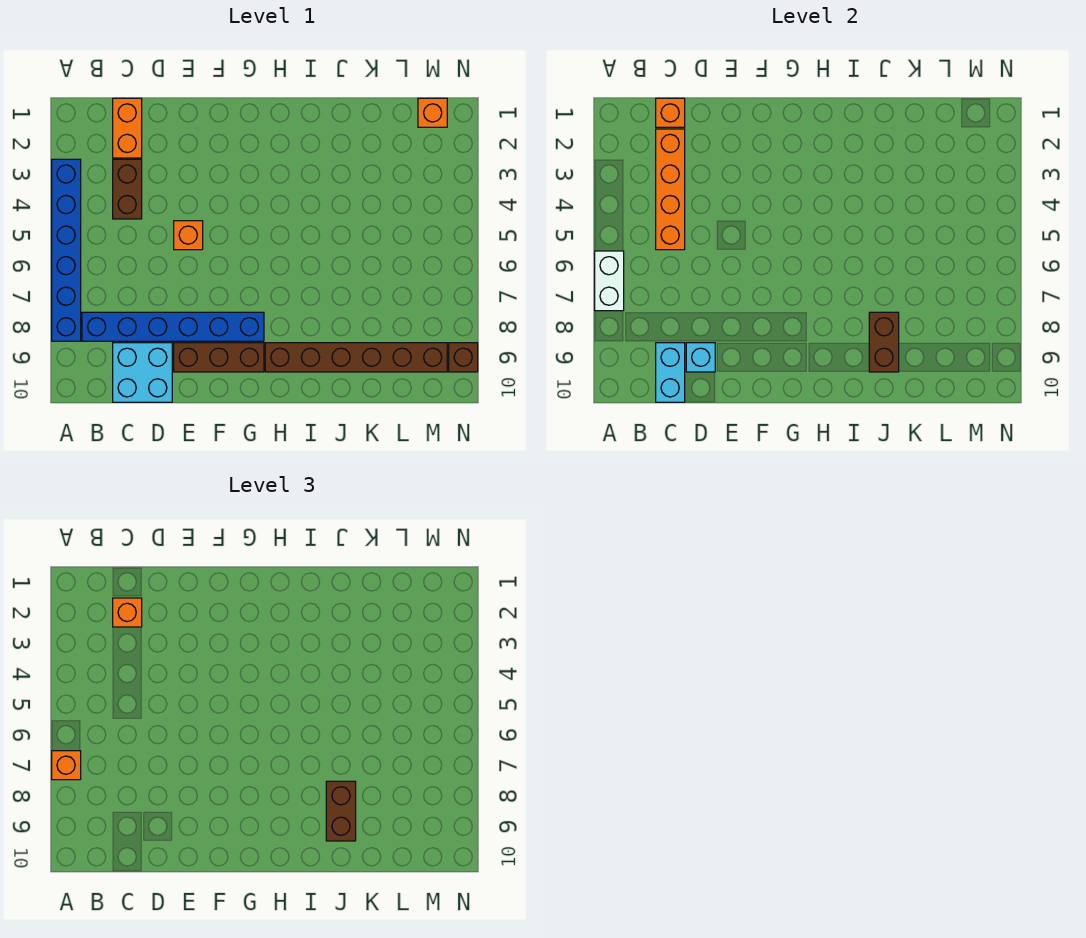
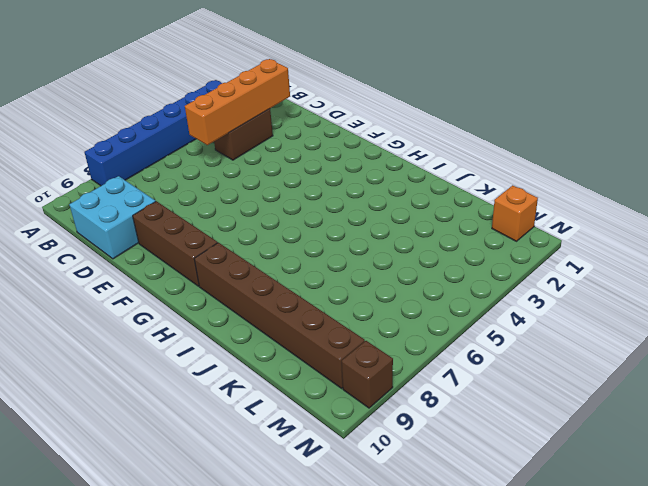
none -> blue 1x6 brick [82,312,264,341]
none -> orange 1x2 brick [113,98,142,158]
none -> orange 1x1 brick [174,221,203,250]

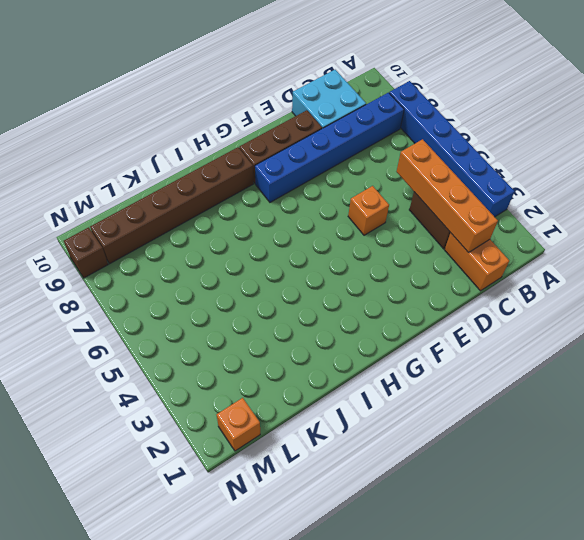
none -> white 1x2 brick [595,251,624,311]
none -> orange 1x1 brick [656,98,685,127]
none -> cyan 1x2 brick [656,343,685,402]

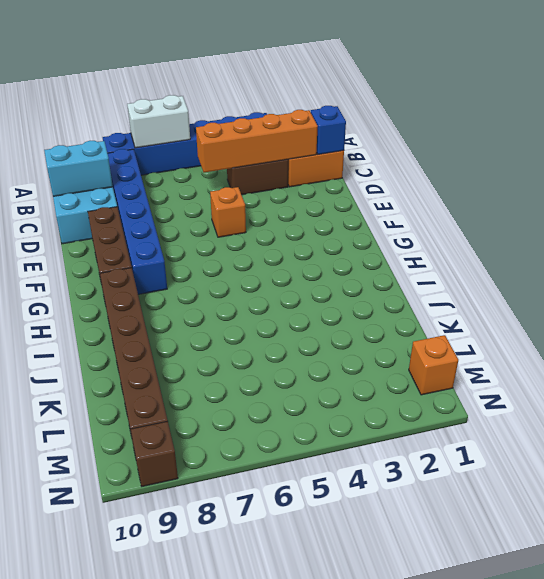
blue 1x1 brick [311,106,346,154] -> orange 1x1 brick [656,98,685,127]
none -> cyan 1x1 brick [686,343,715,372]
none -> brown 1x2 brick [869,312,899,372]
none -> orange 1x1 brick [52,751,81,780]

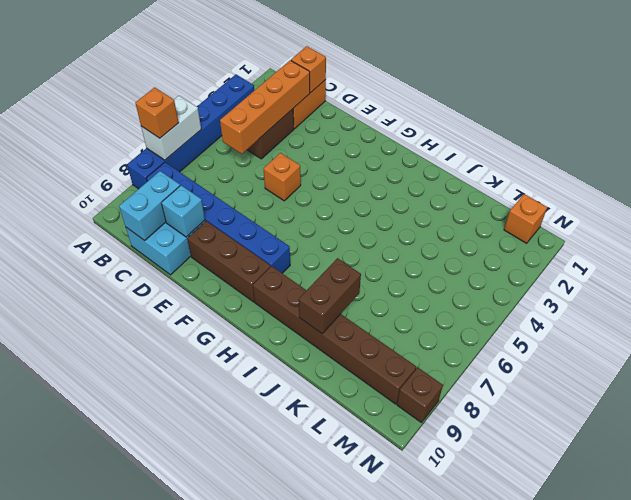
none -> orange 1x1 brick [113,598,142,627]
none -> brown 1x2 brick [326,781,356,841]

